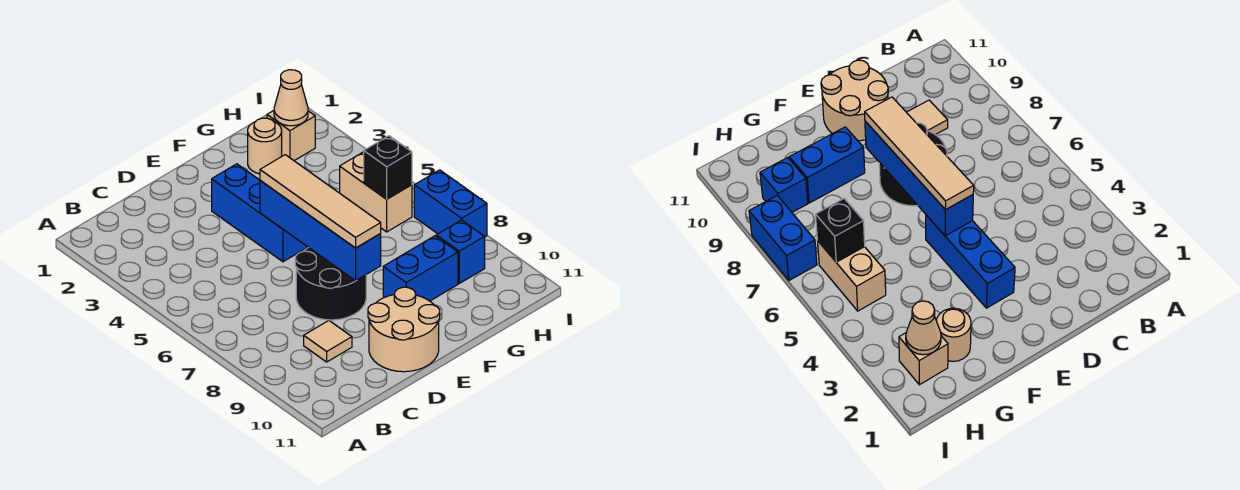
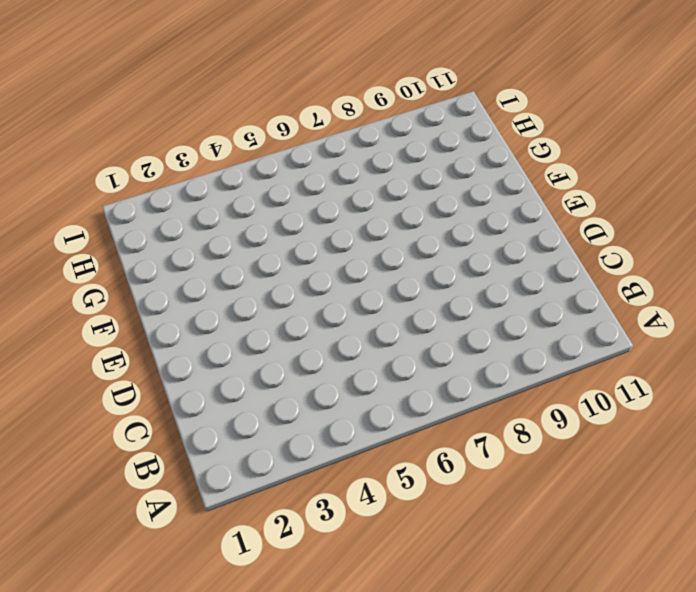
none -> tan 1x1 tile [304,321,352,362]
none -> black 2x2 round brick [295,248,366,320]
none -> tan 2x2 round brick [368,287,440,372]

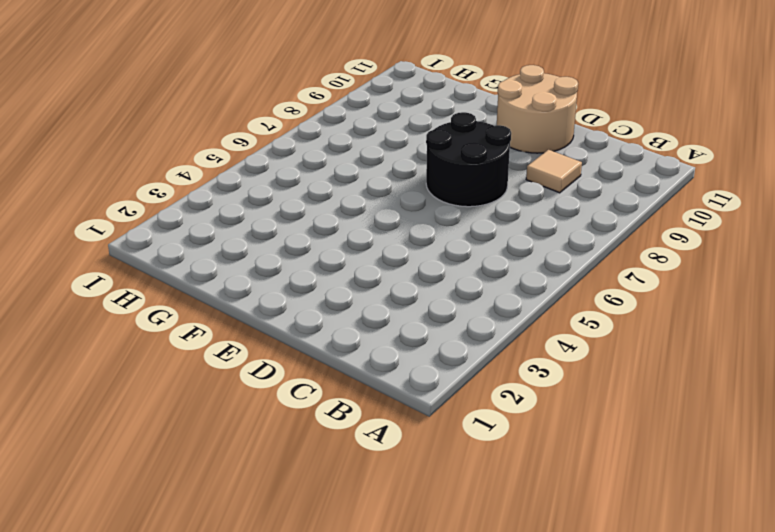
none -> blue 1x3 brick [212,164,307,262]
none -> blue 1x2 brick [383,236,458,301]
none -> tan 1x1 round brick [248,118,282,174]

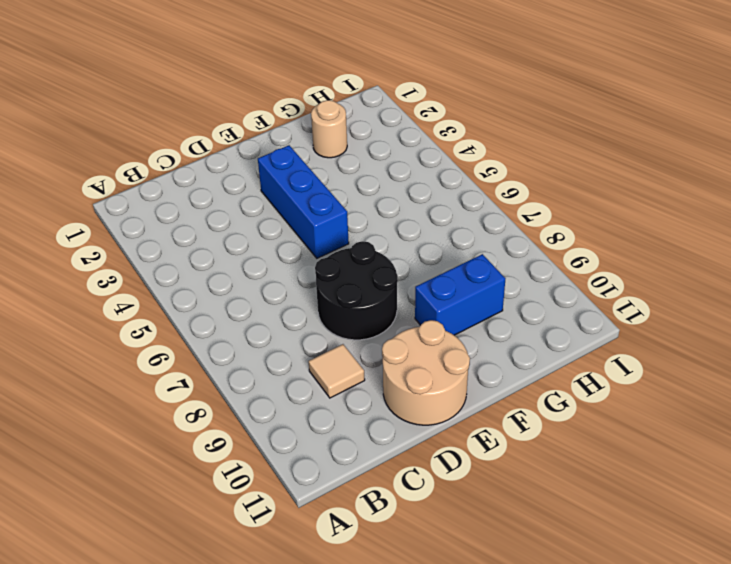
none -> tan 1x1 brick [267,111,315,161]
none -> tan 1x2 brick [340,152,412,232]
none -> blue 1x1 brick [436,220,485,283]

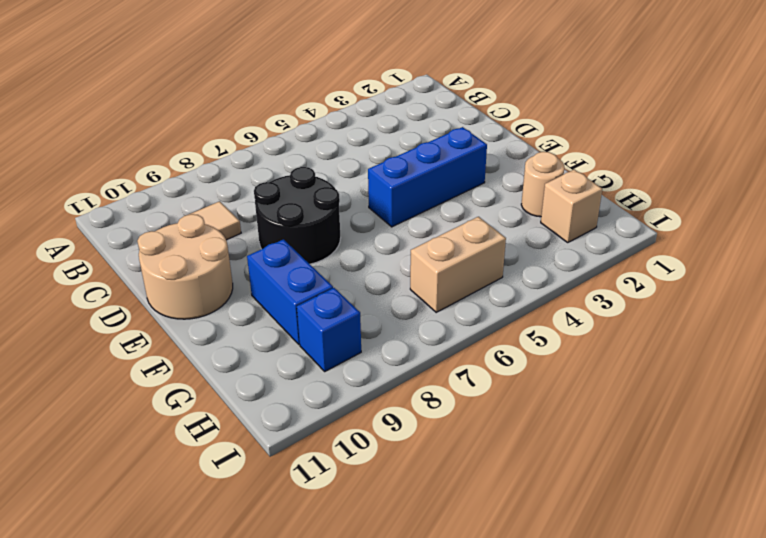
none -> blue 1x2 brick [414,170,487,237]
none -> blue 1x4 brick [260,181,381,281]
none -> tan 1x1 cone [274,70,308,126]

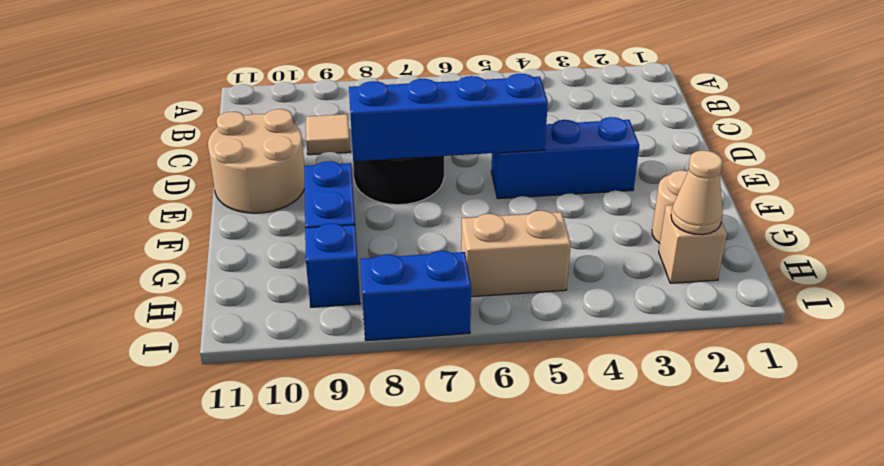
none -> black 1x1 brick [364,136,412,199]
none -> tan 1x4 tile [260,155,381,248]

